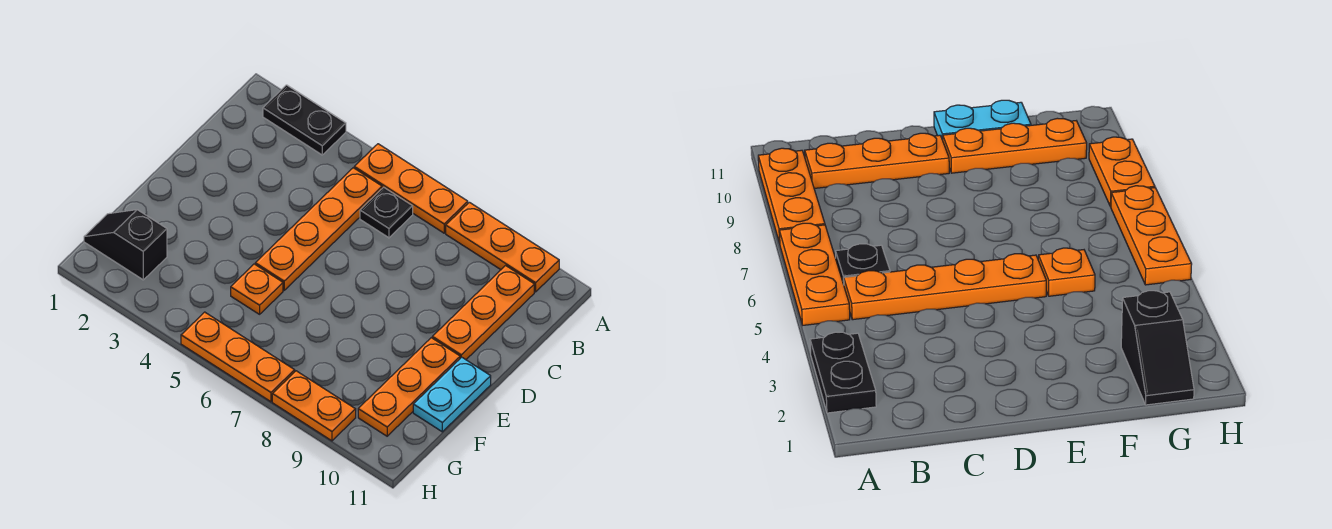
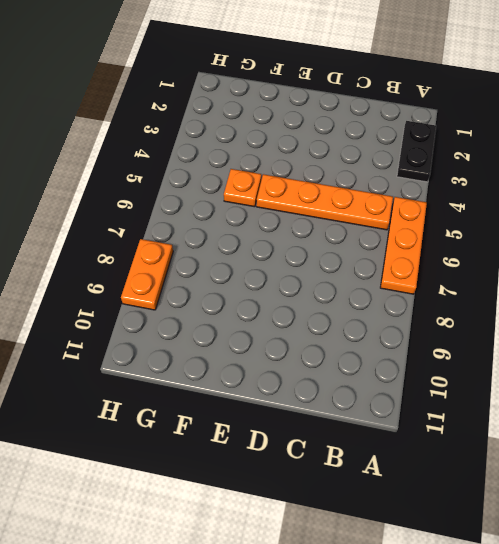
none -> orange 1x3 plate [446,202,559,292]
none -> black 1x1 plate [360,187,413,238]
none -> orange 1x3 plate [432,266,534,360]

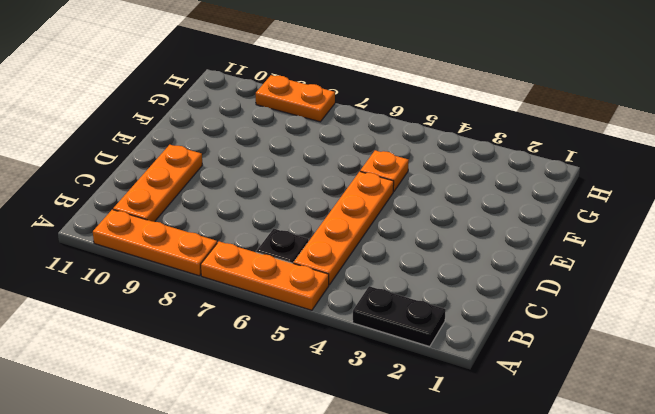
none -> orange 1x3 plate [358,338,460,436]
none -> cyan 1x2 plate [413,357,491,432]
none -> black 1x2 slope [84,210,167,280]

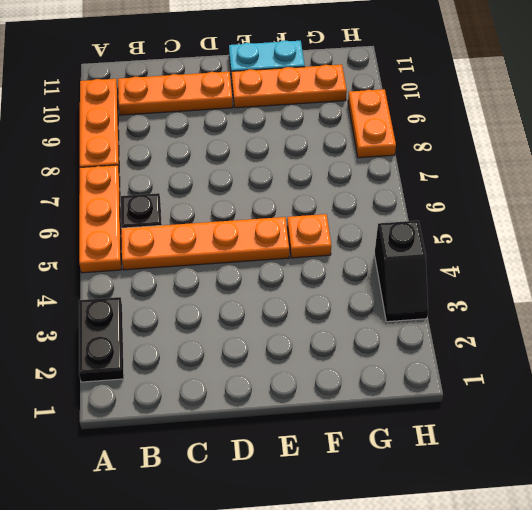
black 1x2 slope [374,221,428,322] -> black 1x2 slope moved to [84,210,167,280]
none -> orange 1x3 plate [181,312,295,402]

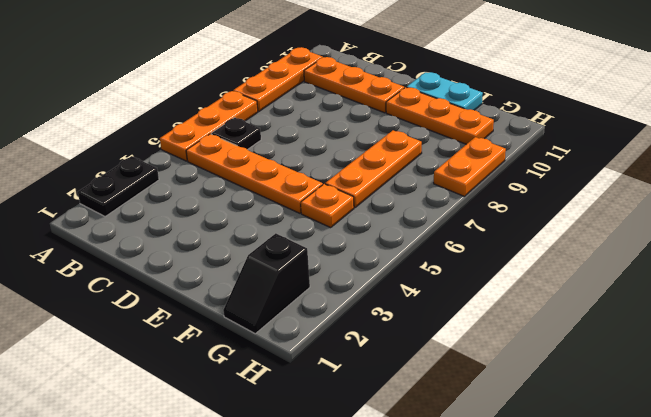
orange 1x3 plate [325,130,422,208] -> orange 1x3 plate moved to [181,312,295,402]

